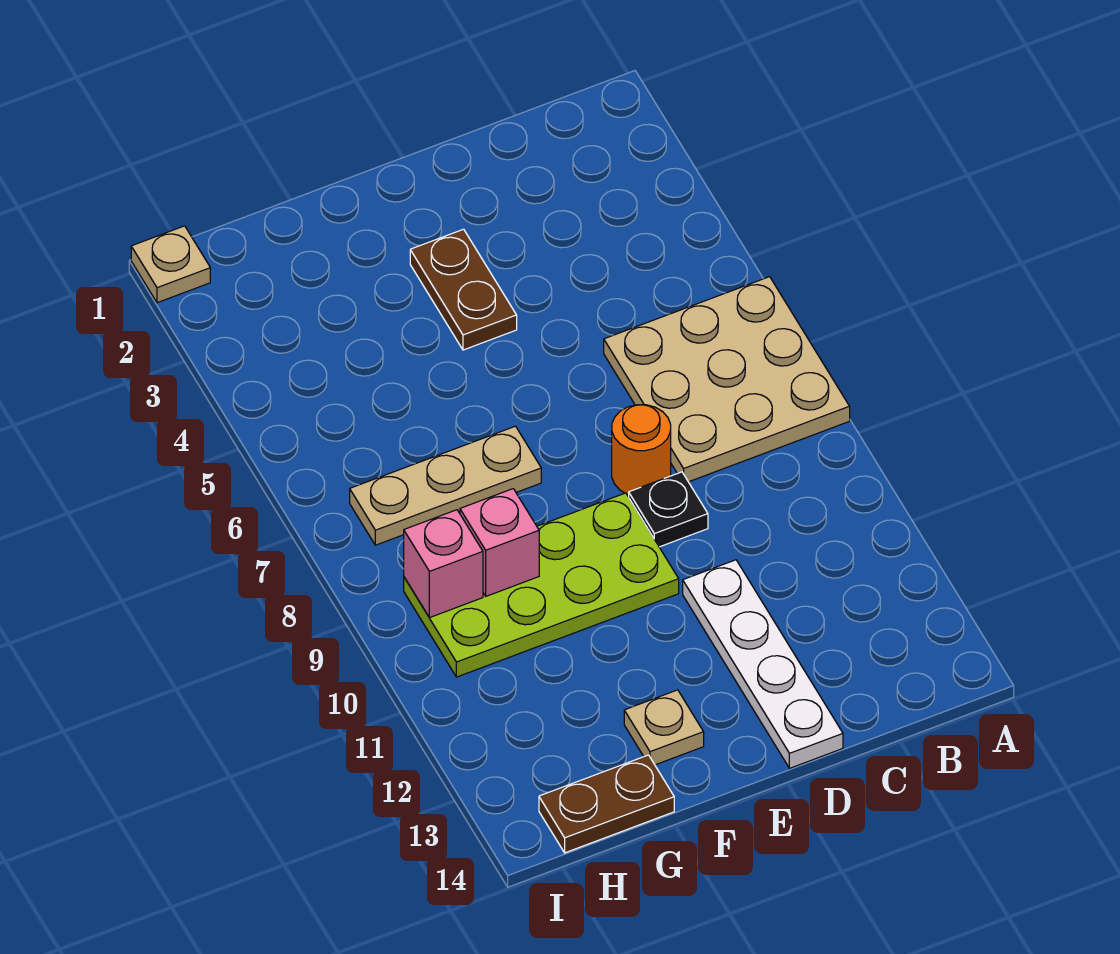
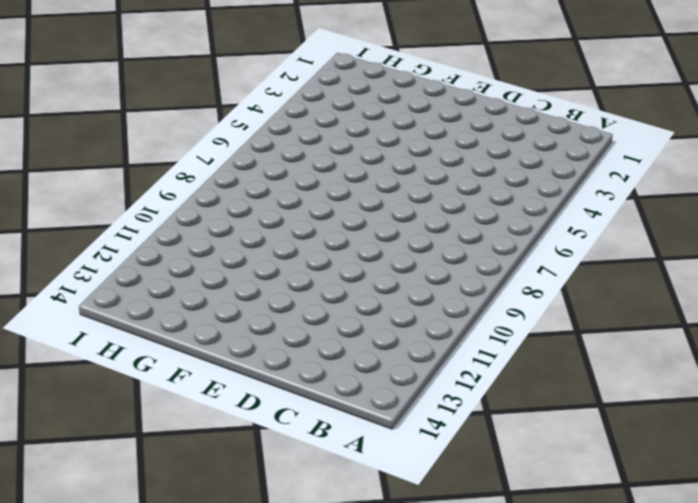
none -> tan 3x3 plate [604,277,850,482]
none -> orange 1x1 round brick [612,405,671,495]
none -> black 1x1 plate [629,472,708,547]

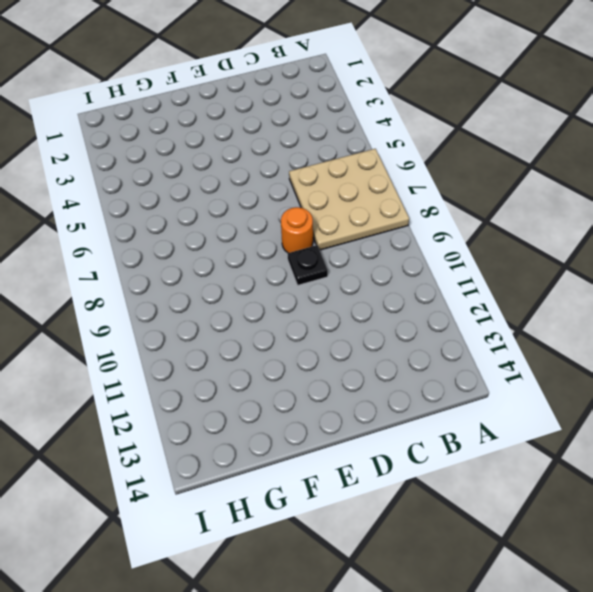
none -> white 1x4 plate [683,560,843,768]
none -> brown 1x2 plate [410,229,517,350]
none -> lime 2x4 plate [404,493,679,677]

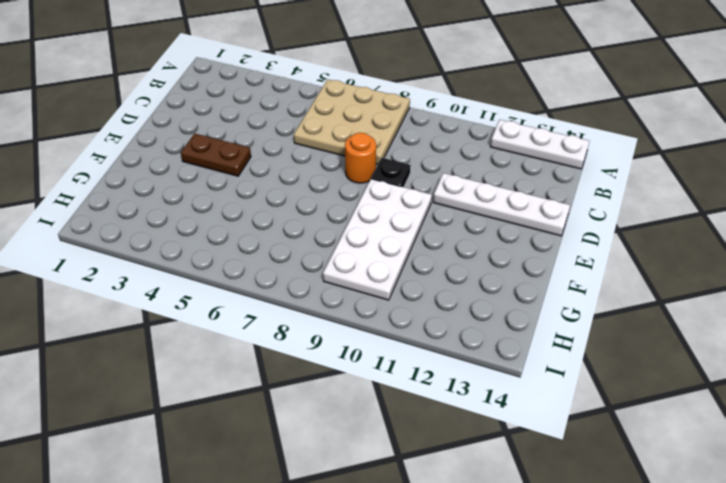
white 1x3 plate [491,120,589,169] -> none
white 2x4 plate [323,179,432,300] -> lime 2x4 plate [404,493,679,677]
none -> tan 1x3 plate [350,426,541,545]
none -> tan 1x1 plate [624,690,704,765]
none -> brown 1x2 plate [539,755,674,853]

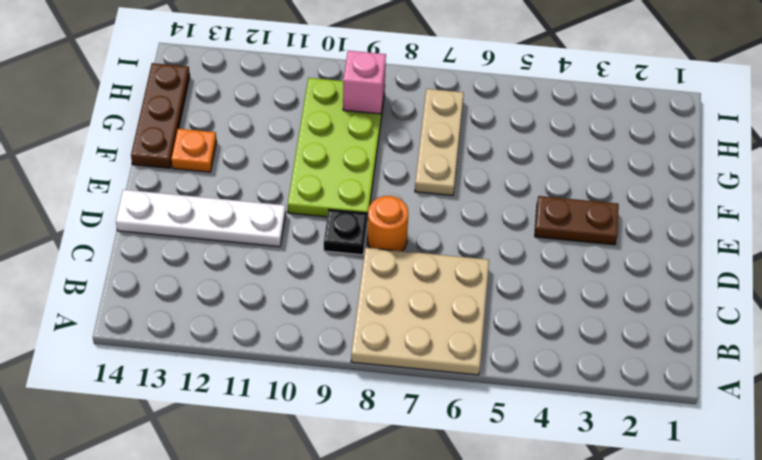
orange 1x1 plate [171,129,217,172] -> tan 1x1 plate [624,690,704,765]
brown 1x3 plate [131,63,190,168] -> brown 1x2 plate [539,755,674,853]
none -> tan 1x1 plate [131,226,210,303]
none -> pink 1x1 brick [460,489,539,596]

